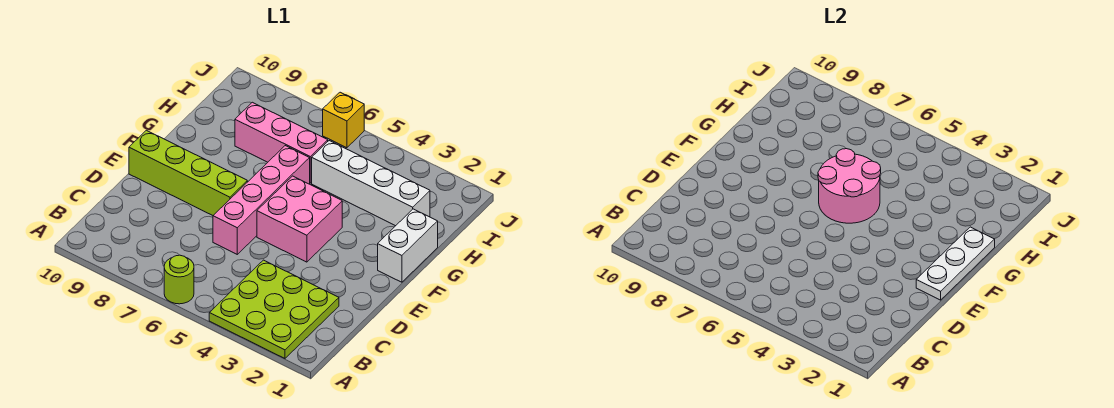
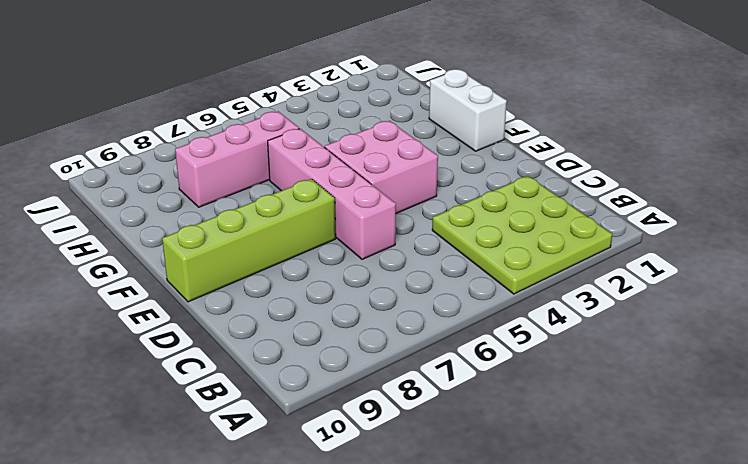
none -> lime 1x1 round brick [164,255,194,304]
none -> white 1x4 brick [312,141,430,226]

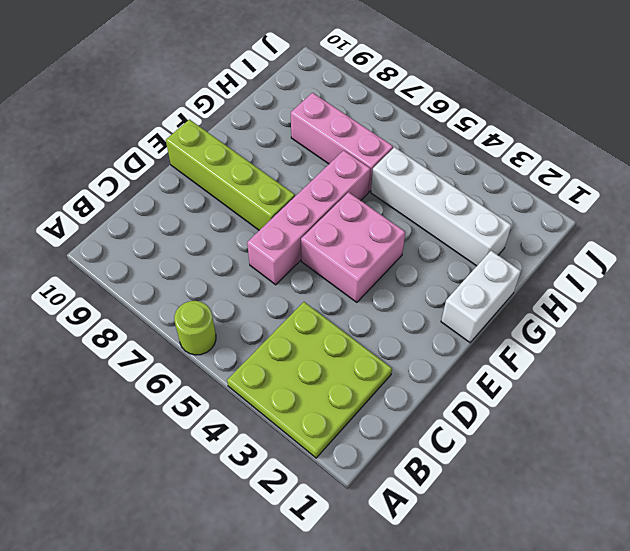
none -> yellow 1x1 brick [323,92,364,148]
none -> white 1x3 plate [916,227,995,300]

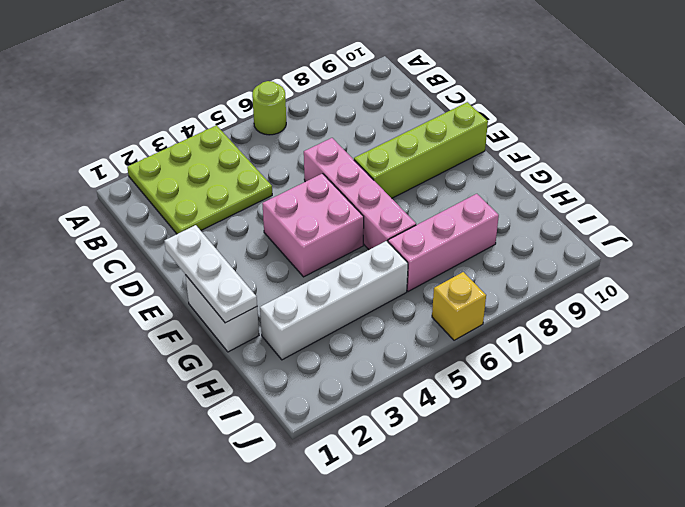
none -> pink 2x2 round brick [818,149,881,223]

